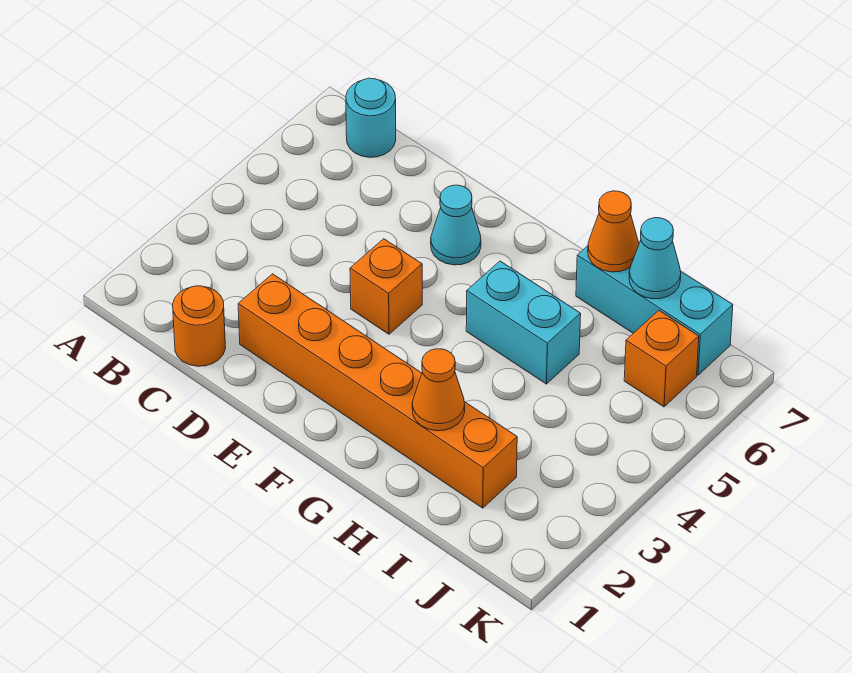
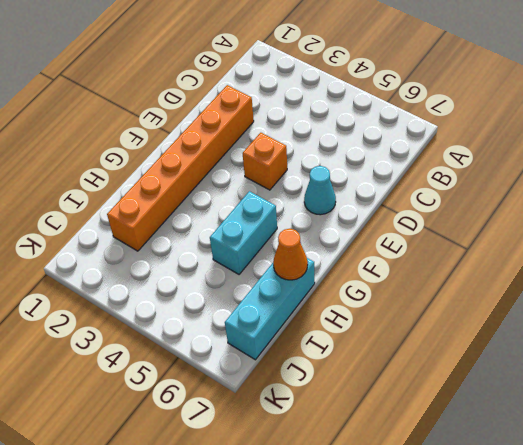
none -> cyan 1x1 round brick [346,78,396,157]
none -> orange 1x1 round brick [173,286,226,366]

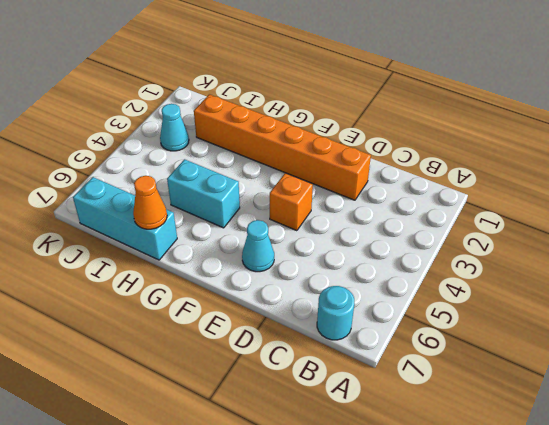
cyan 1x1 cone [160,104,189,151] -> cyan 1x1 cone moved to [629,218,681,299]
none -> orange 1x1 round brick [173,286,226,366]
none -> orange 1x1 brick [624,310,699,407]

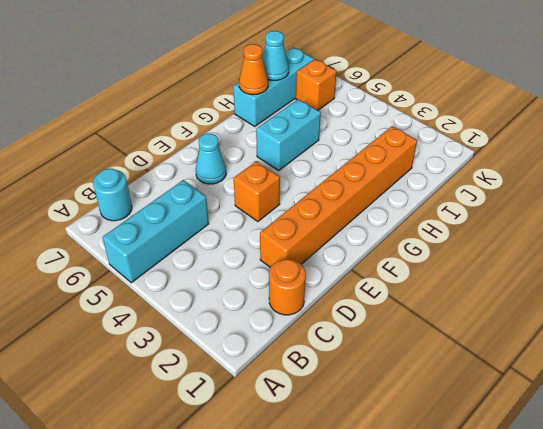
cyan 1x3 brick [103,180,209,283] -> none
none -> orange 1x1 cone [412,349,465,431]

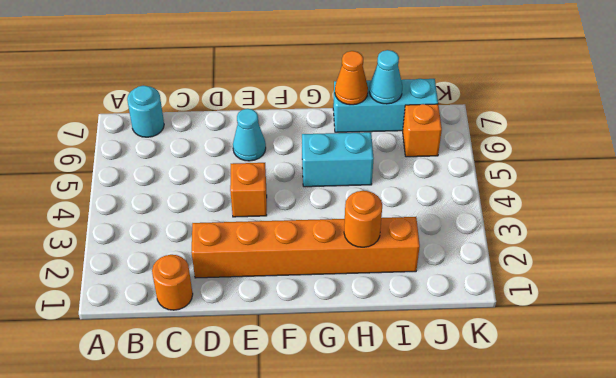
orange 1x1 round brick [344,191,382,247] -> orange 1x1 cone [412,349,465,431]

